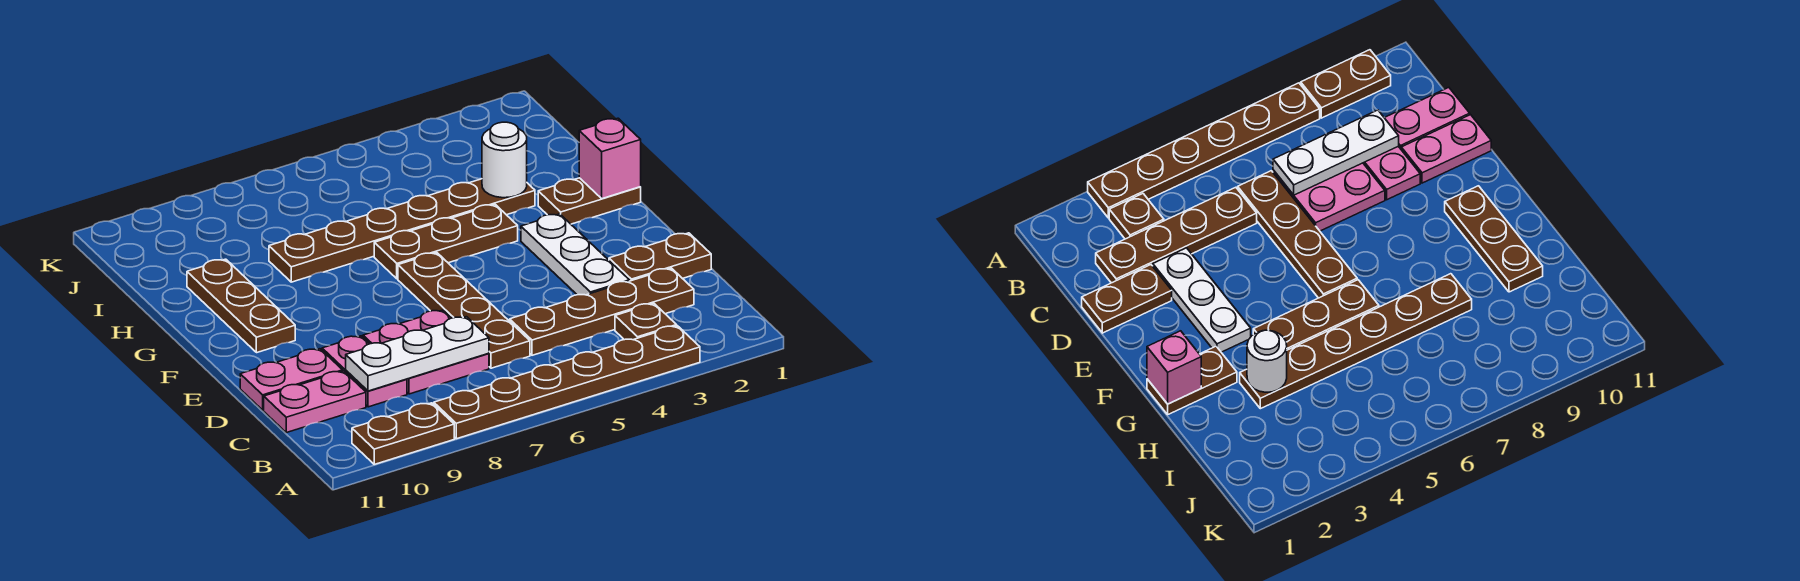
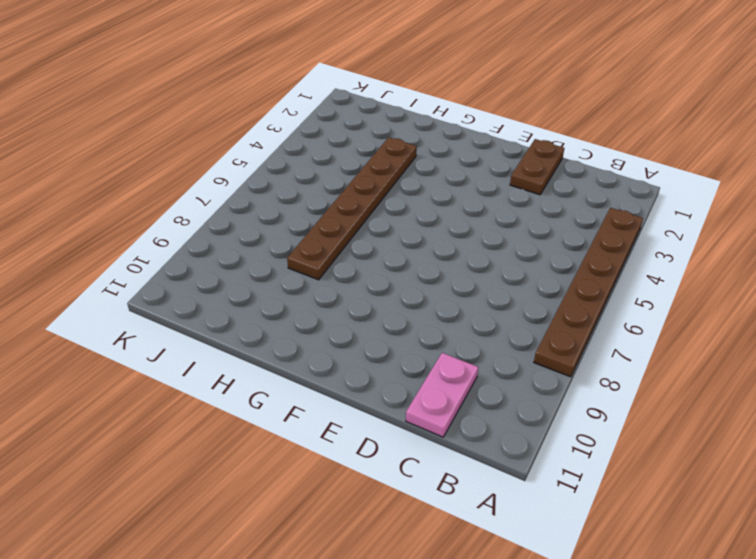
none -> brown 1x2 plate [352,403,454,464]
none -> brown 1x1 plate [615,303,677,340]
none -> brown 1x4 plate [510,268,694,355]

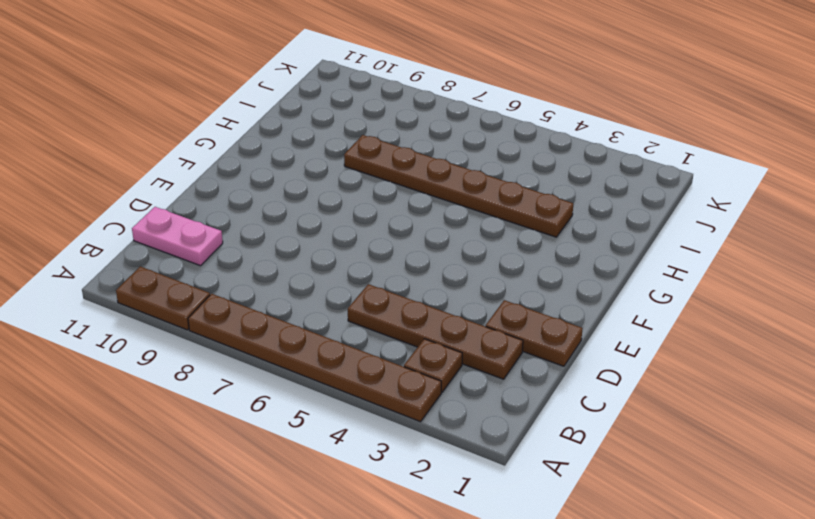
none -> brown 1x4 plate [398,253,530,368]
none -> pink 2x2 plate [363,310,489,394]
none -> pink 1x2 plate [322,336,407,407]

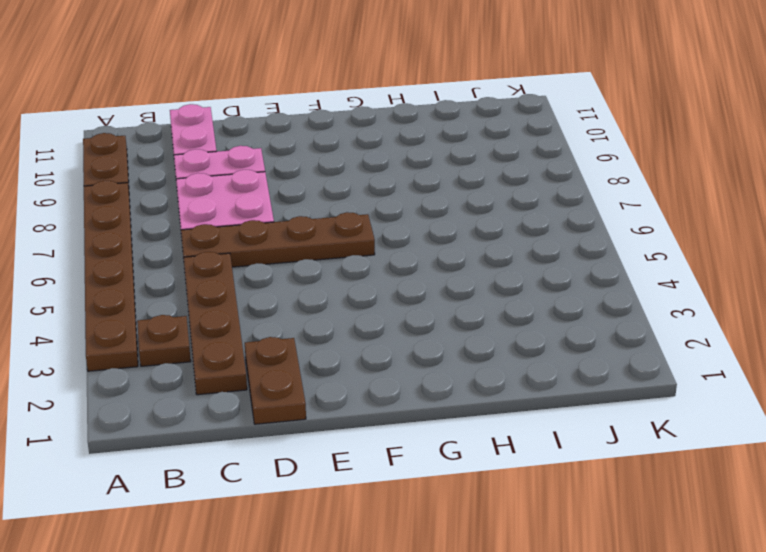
none -> white 1x3 plate [521,214,629,295]
none -> pink 1x2 plate [240,349,343,410]
none -> brown 1x3 plate [187,259,295,353]

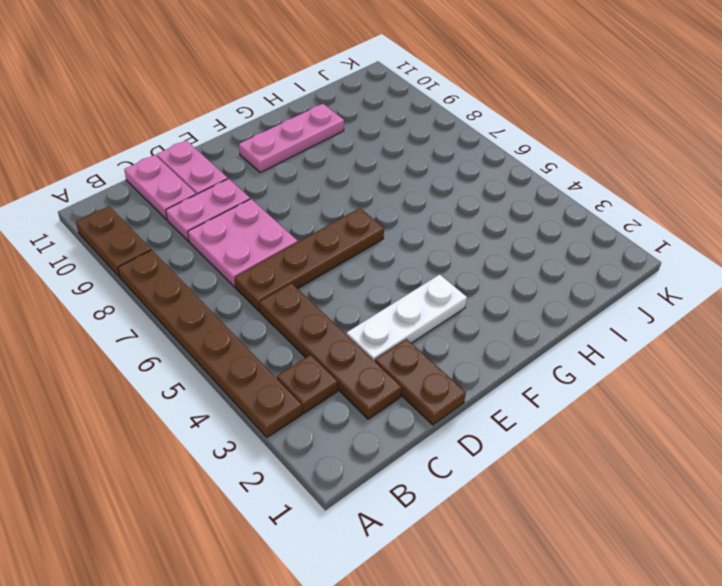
pink 1x3 plate [239,104,344,172] -> brown 1x3 plate [187,259,295,353]
none -> brown 1x2 plate [538,178,641,224]
none -> brown 1x3 plate [374,205,518,279]
none -> brown 1x6 plate [269,179,535,282]

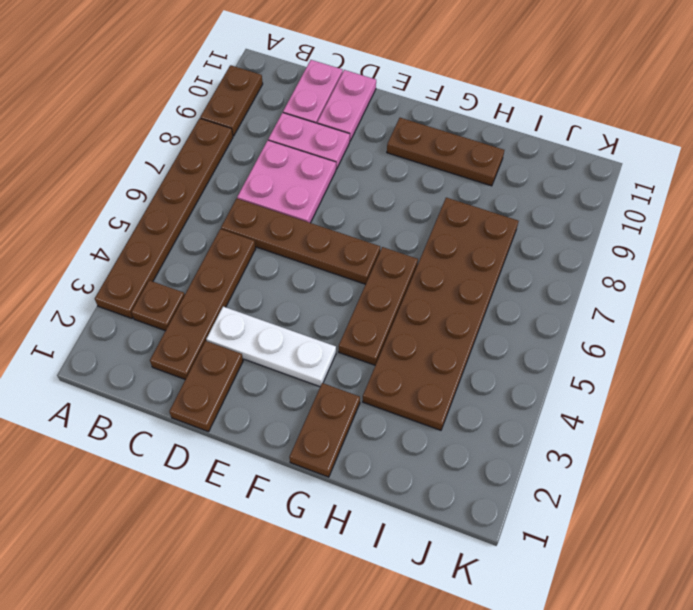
brown 2x6 plate [363,198,519,430] -> brown 1x6 plate [269,179,535,282]
none -> white 1x3 plate [346,317,489,391]
none -> pink 1x1 brick [579,118,641,199]
none -> white 1x1 round brick [482,122,527,198]

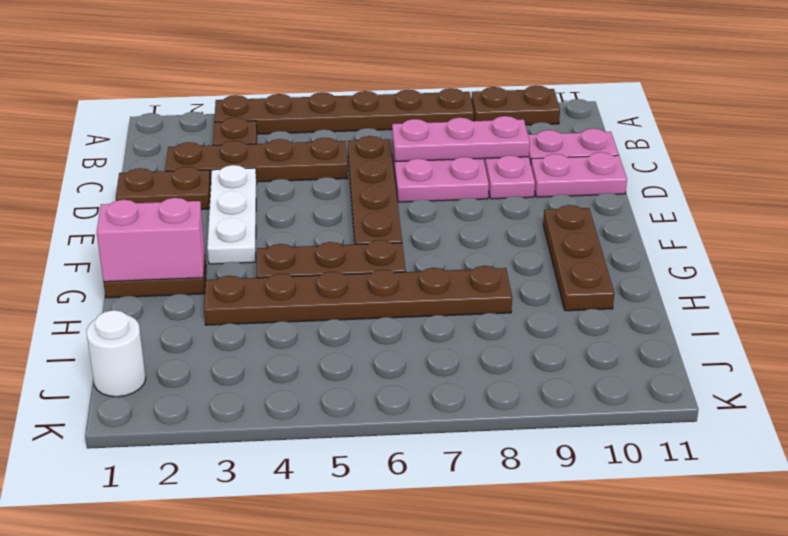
pink 1x3 plate [392,116,530,162] -> white 1x3 plate [346,317,489,391]
pink 1x2 brick [97,198,205,282] -> pink 1x1 brick [579,118,641,199]
white 1x1 round brick [86,310,146,397] -> white 1x1 round brick moved to [482,122,527,198]

